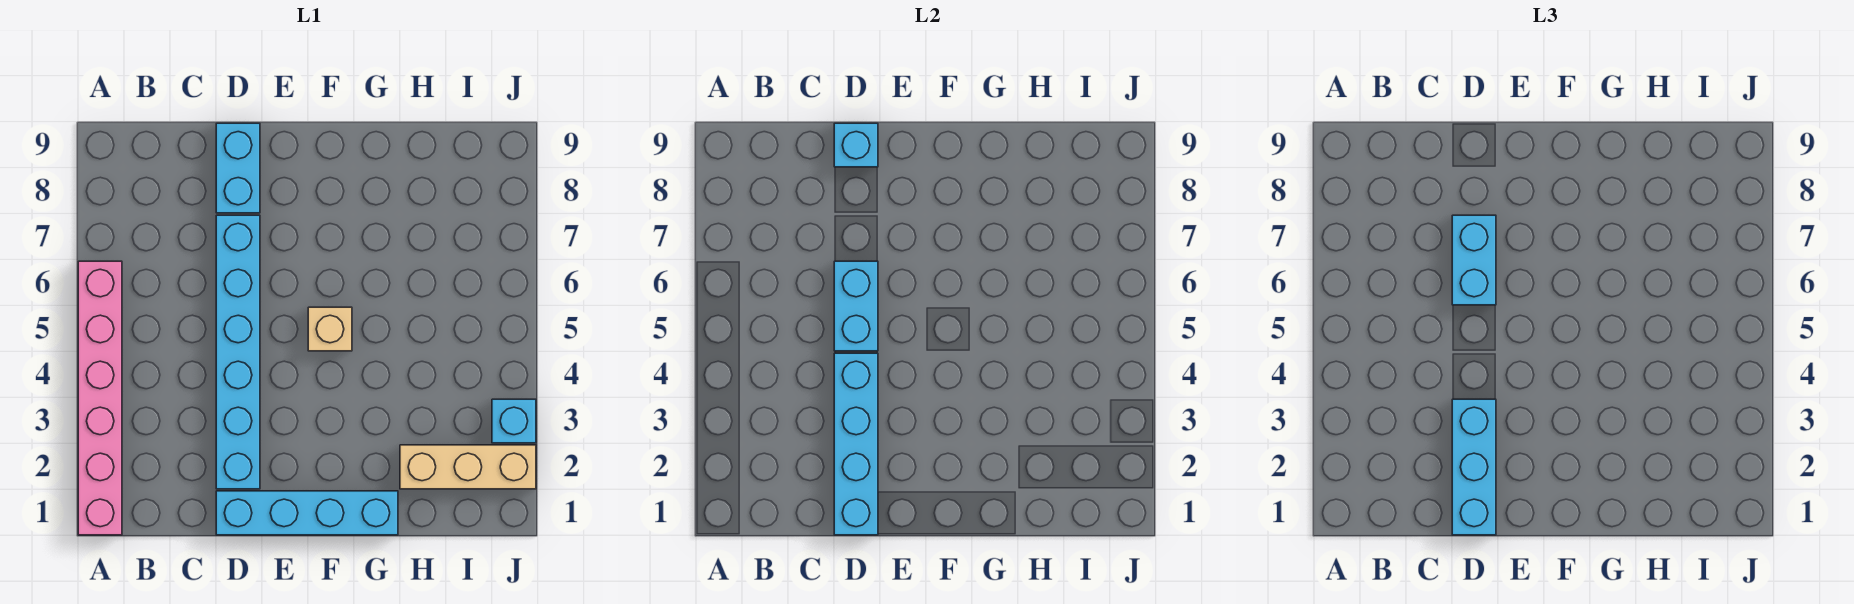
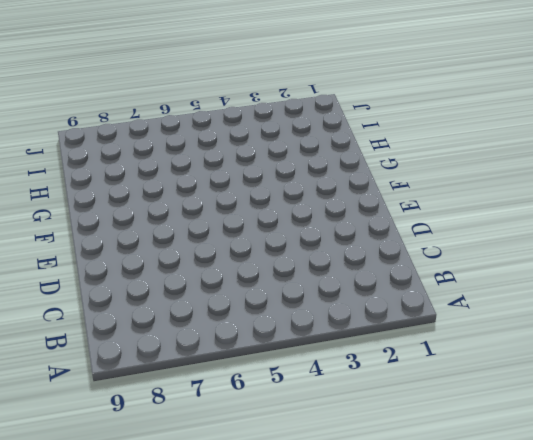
none -> pink 1x6 brick [78,261,122,535]
none -> cyan 1x4 brick [216,491,398,535]
none -> cyan 1x6 brick [216,215,260,489]

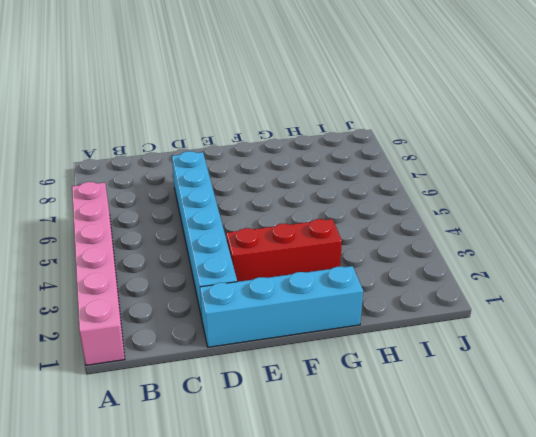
red 1x3 brick [226,219,342,282] -> none
none -> cyan 1x2 brick [216,123,260,213]
none -> tan 1x1 brick [308,307,352,351]
none -> tan 1x3 brick [400,445,536,489]

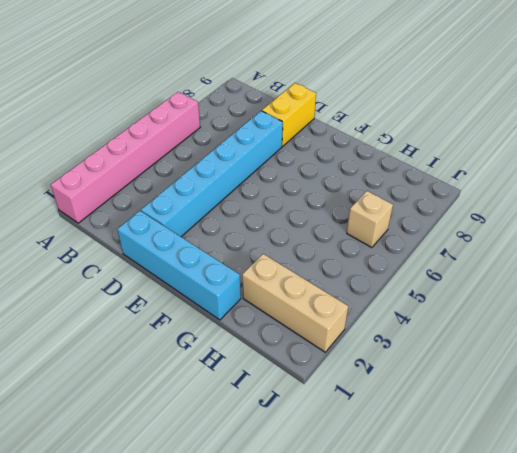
yellow 1x2 brick [262,83,316,146] -> cyan 1x2 brick [216,123,260,213]
tan 1x1 brick [347,191,393,248] -> tan 1x1 brick moved to [308,307,352,351]
none -> cyan 1x1 brick [492,399,536,443]
none -> cyan 1x4 brick [834,353,878,535]
none -> cyan 1x2 brick [834,261,878,351]

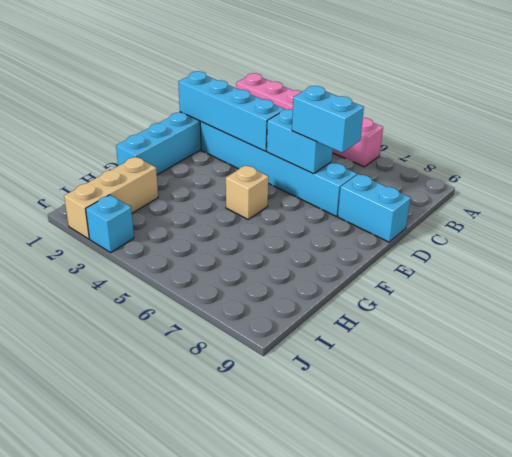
none -> cyan 1x1 brick [834,123,878,167]
none -> cyan 1x3 brick [1452,399,1496,535]

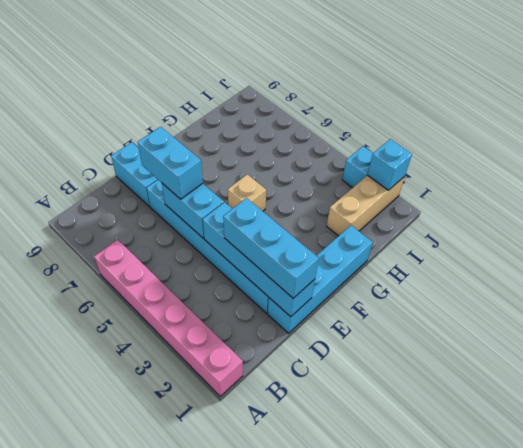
cyan 1x1 brick [368,139,412,190] -> cyan 1x1 brick moved to [834,123,878,167]

